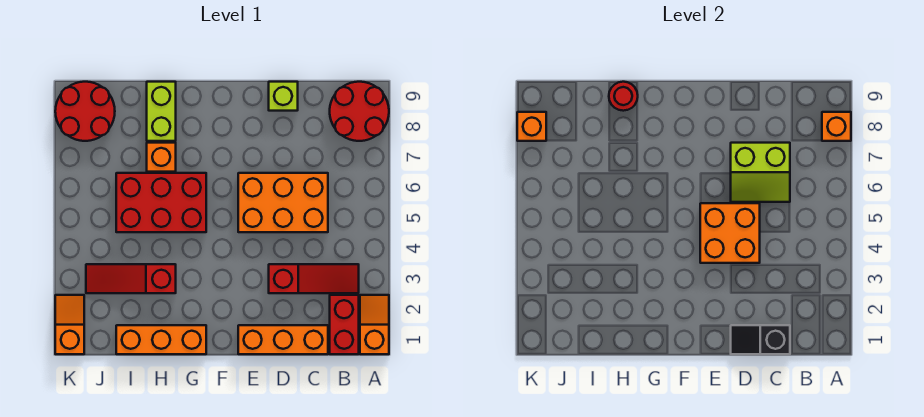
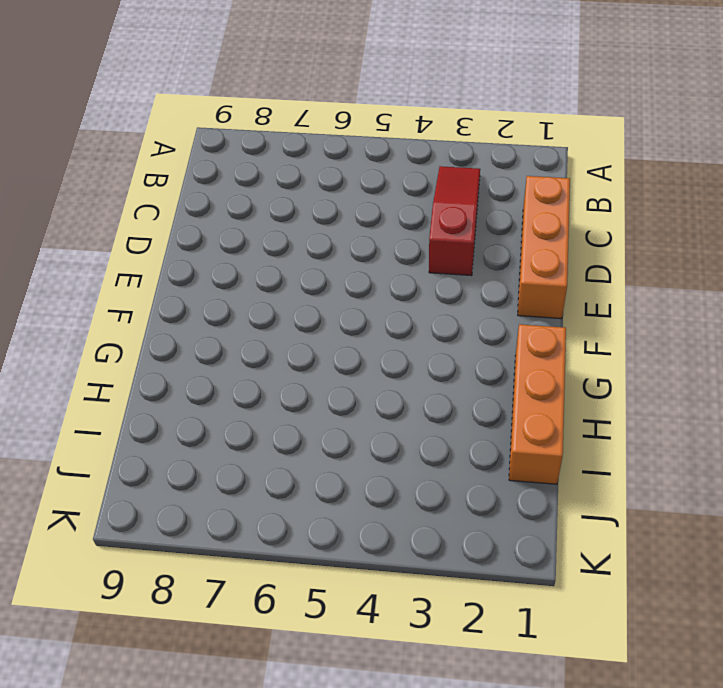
none -> orange 1x2 slope [360,295,389,354]
none -> red 2x2 round brick [330,82,389,141]
none -> red 1x2 brick [330,295,359,354]

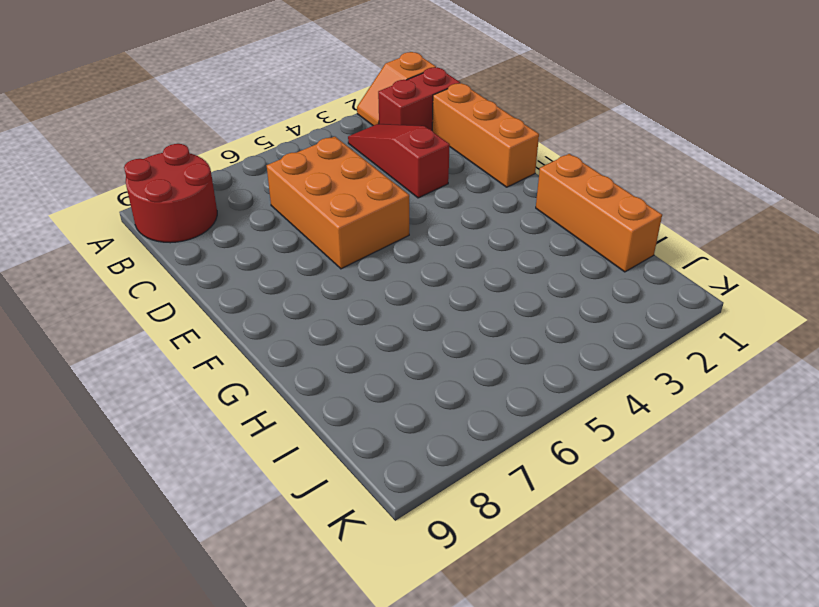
none -> lime 1x1 brick [269,82,298,111]
none -> red 2x3 brick [116,173,206,232]
none -> red 1x3 slope [86,264,176,293]

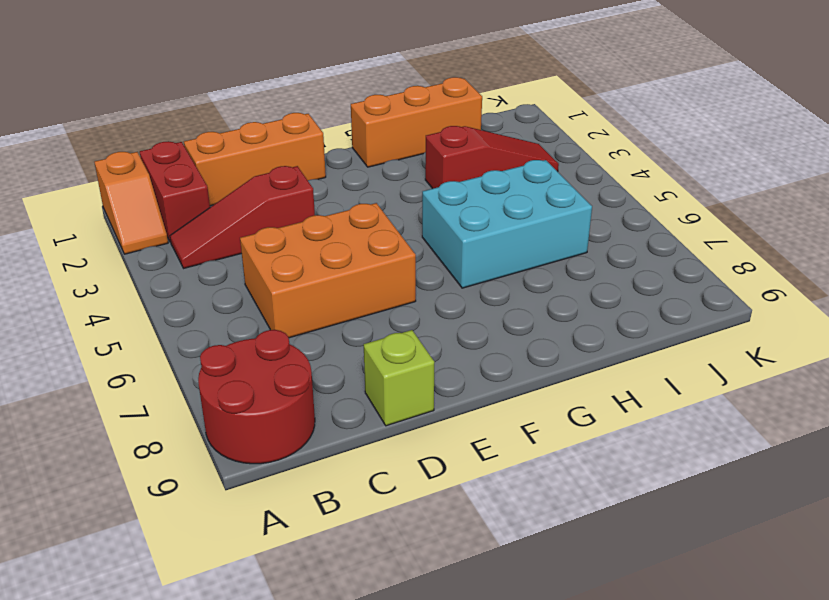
cyan 2x3 brick [422,160,592,288] -> red 2x3 brick [116,173,206,232]
none -> orange 1x1 brick [147,143,176,172]
none -> lime 1x2 brick [147,82,176,141]
none -> red 2x2 round brick [55,82,115,141]

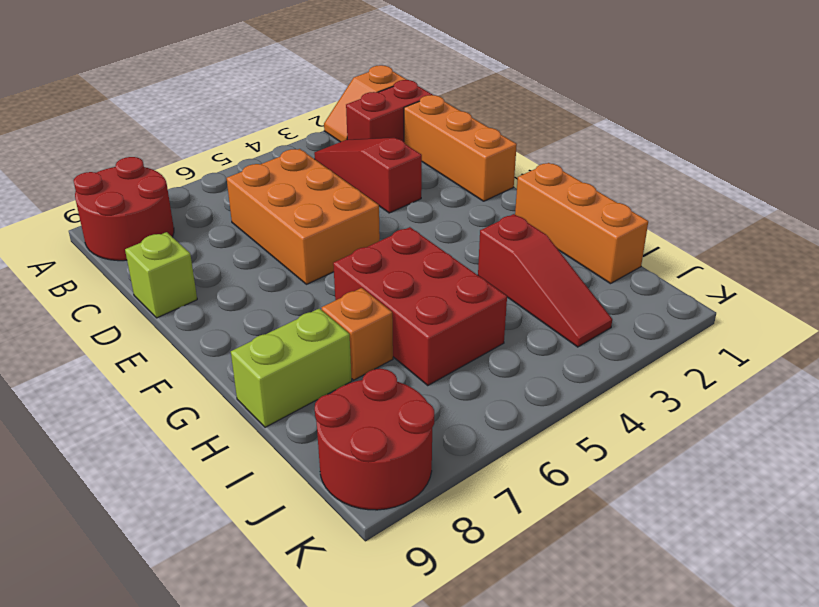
none -> orange 1x2 slope [55,295,84,354]
none -> orange 1x1 brick [822,112,851,141]
none -> black 1x2 slope [731,325,790,354]

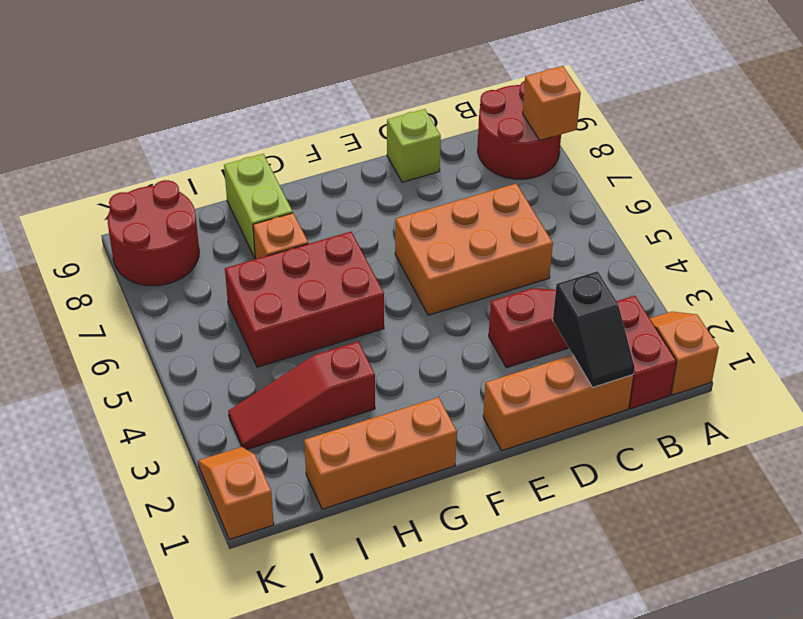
black 1x2 slope [553,271,635,387] -> black 1x2 slope turned to [731,325,790,354]
none -> lime 2x2 slope [731,143,790,202]
none -> orange 2x2 brick [700,203,760,263]
none -> red 1x1 round brick [609,82,638,111]

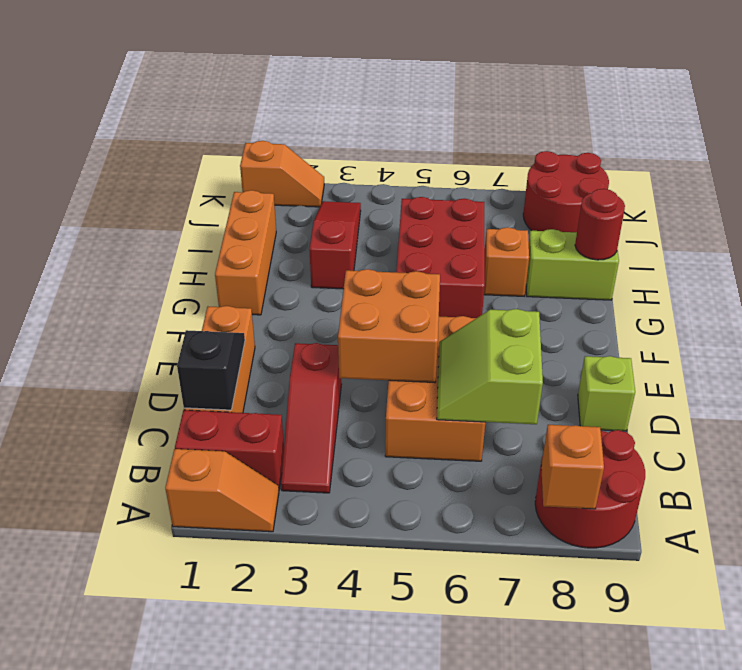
none -> orange 1x1 brick [517,112,546,141]

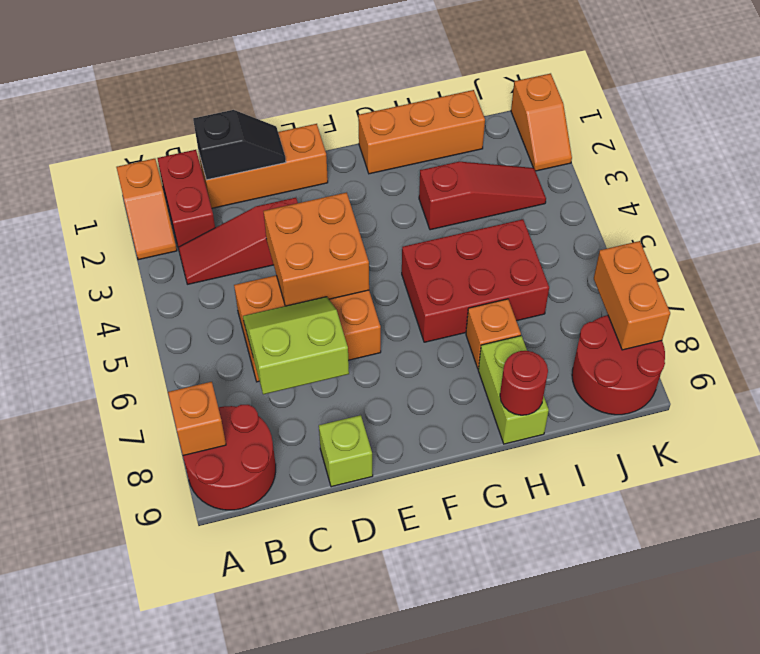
orange 1x2 brick [594,241,670,350] -> orange 1x1 brick [517,112,546,141]

